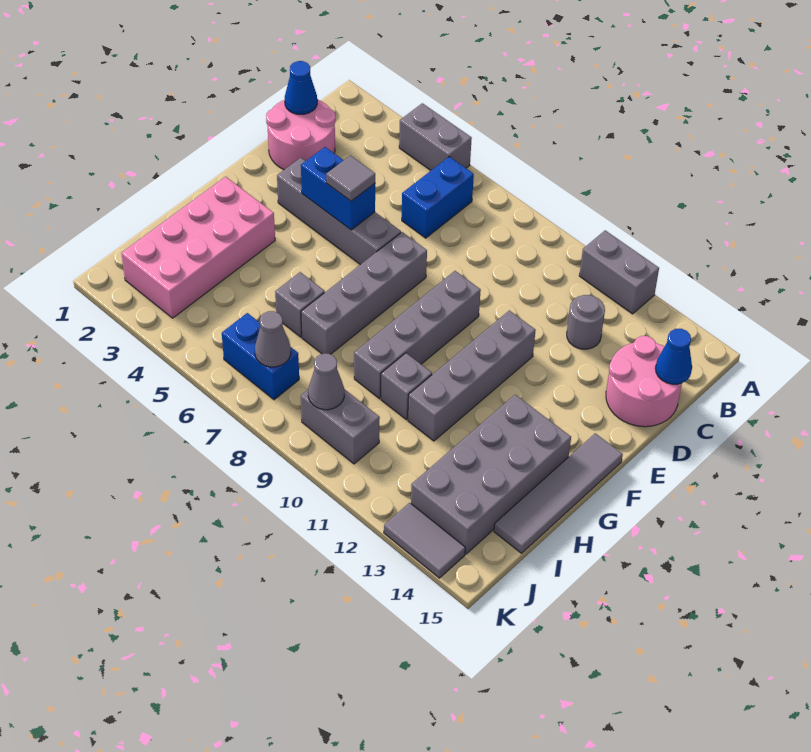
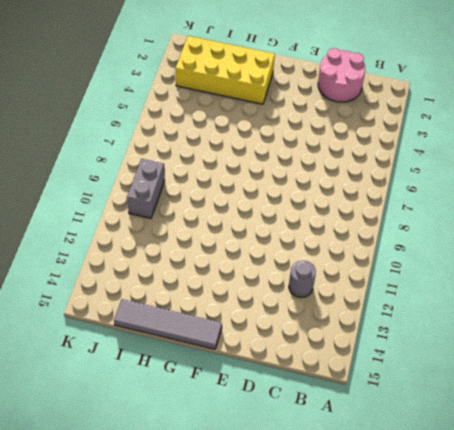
yellow 2x4 brick [176,36,275,104] -> pink 2x4 brick [121,177,275,318]
none -> grey 1x2 brick [399,103,472,170]
none -> grey 1x2 brick [579,230,659,314]
none -> blue 1x2 brick [402,157,474,238]

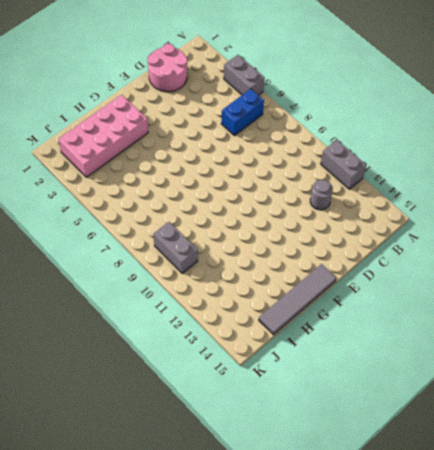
none -> pink 2x2 round brick [606,336,682,427]
none -> grey 1x4 brick [277,158,401,265]
none -> grey 1x4 brick [301,232,427,354]

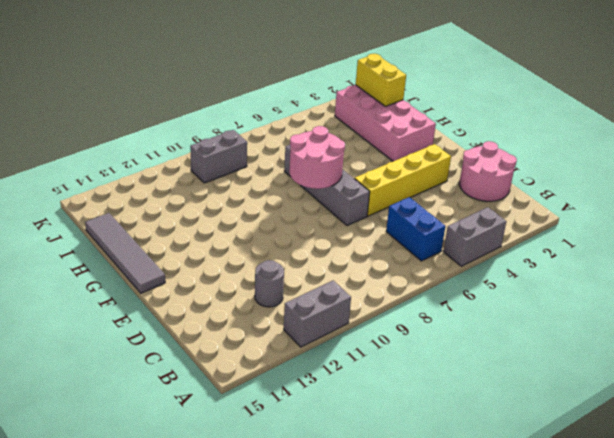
yellow 1x4 brick [354,144,451,216] -> grey 1x4 brick [277,158,401,265]
pink 2x2 round brick [289,126,345,189] -> pink 2x2 round brick moved to [606,336,682,427]
yellow 1x2 brick [356,54,406,106] -> none
none -> grey 1x4 brick [354,271,481,399]
none -> grey 1x4 brick [408,310,536,441]
none -> grey 2x4 brick [411,395,571,554]

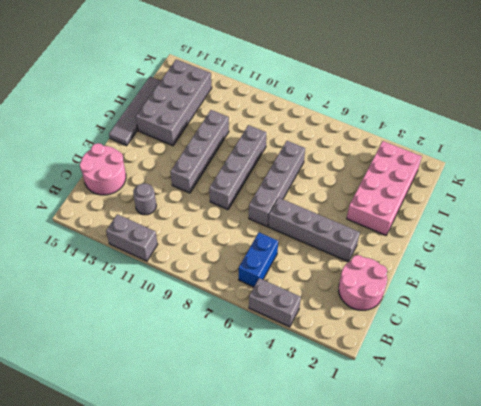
none -> grey 1x1 brick [275,272,325,337]
none -> grey 1x1 brick [381,353,432,420]
none -> blue 1x2 brick [222,313,299,400]

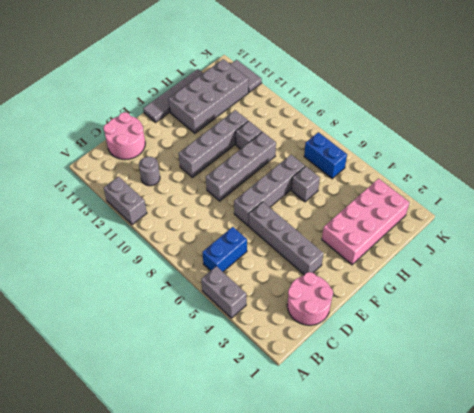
none -> grey 1x2 brick [301,389,380,464]
none -> blue 1x1 cone [285,61,317,114]
none -> blue 1x1 cone [655,329,692,384]

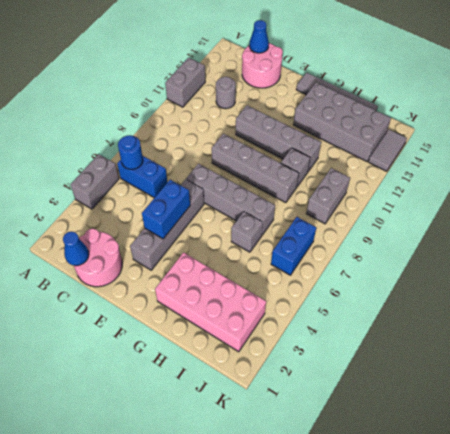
blue 1x1 round brick [118,135,143,169] -> none
none -> grey 1x1 cone [255,311,291,367]
none -> grey 1x1 cone [308,354,344,410]
none -> grey 1x1 tile [326,156,375,201]

